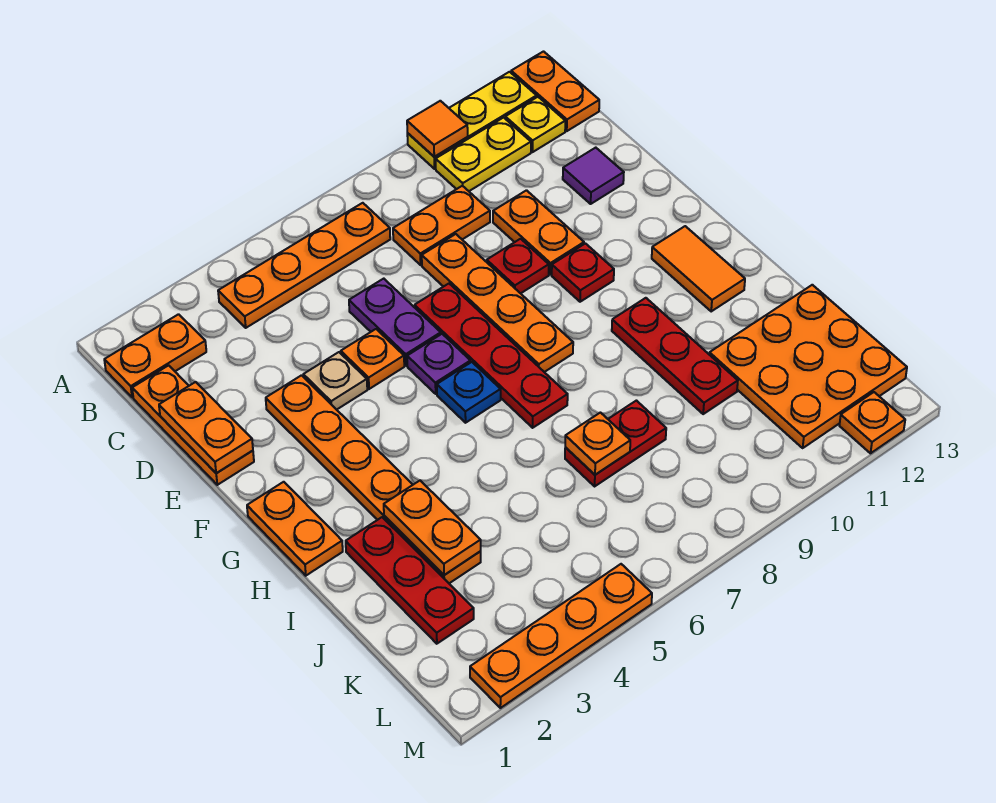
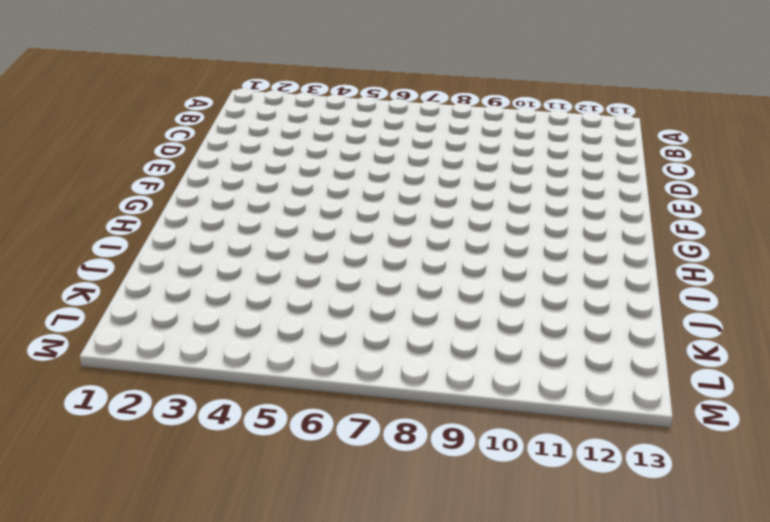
none -> yellow 1x3 plate [407,72,537,169]
none -> orange 1x2 plate [511,52,599,131]
none -> orange 1x2 plate [104,314,206,398]
none -> orange 1x4 plate [218,203,390,328]

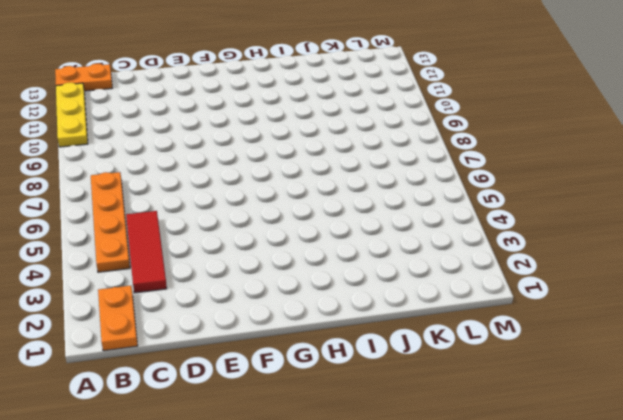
red 1x3 tile [126,211,167,293] -> none
none -> yellow 1x2 plate [436,118,531,191]
none -> yellow 1x1 plate [505,97,565,152]
none -> orange 1x3 plate [132,365,254,485]
none -> orange 1x2 plate [393,186,490,265]

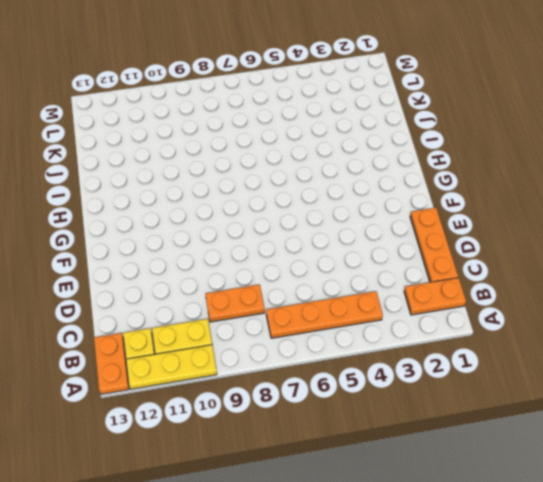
none -> purple 1x2 plate [349,279,441,366]
none -> orange 1x4 plate [422,234,573,372]
none -> orange 1x2 plate [493,190,584,274]
none -> purple 1x1 tile [563,148,624,204]

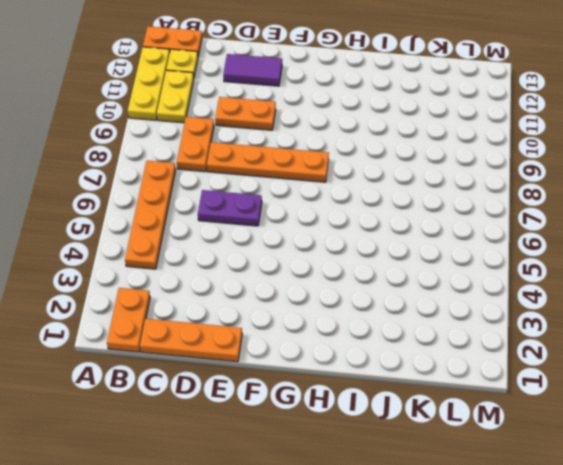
purple 1x2 tile [223,54,282,86] -> purple 1x1 tile [563,148,624,204]
none -> orange 1x6 plate [266,375,481,583]
none -> tan 1x1 plate [303,352,367,410]
none -> orange 1x1 plate [341,329,404,389]
none -> red 1x4 plate [415,284,568,428]

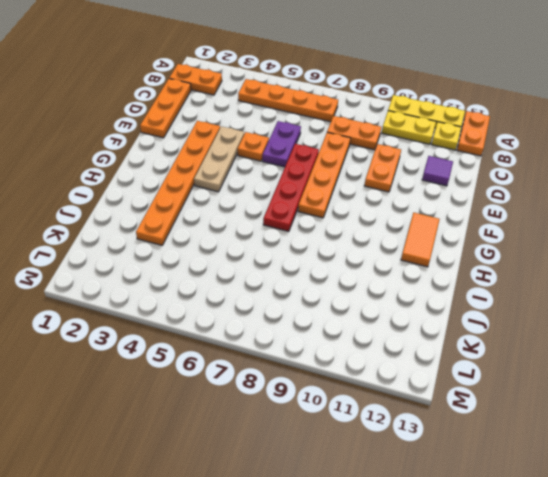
tan 1x3 plate [194,126,244,192] -> tan 1x1 plate [303,352,367,410]
none -> red 1x1 plate [487,239,549,293]
none -> purple 1x1 plate [407,334,470,394]
none -> red 1x1 plate [552,244,614,302]
none -> orange 1x2 plate [247,482,343,576]

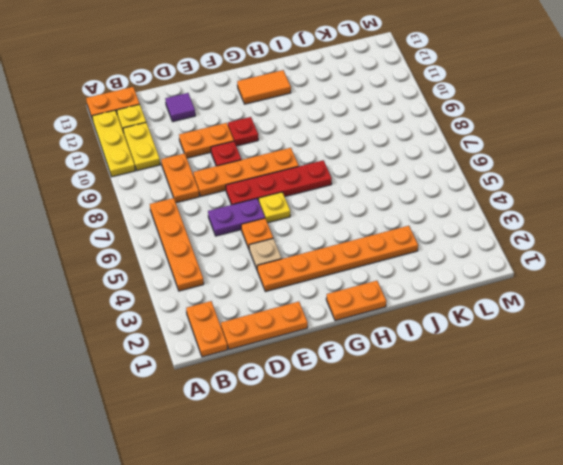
yellow 1x1 plate [259,192,290,223] -> purple 1x1 plate [407,334,470,394]
none -> blue 1x1 plate [437,362,501,423]
none -> red 1x3 plate [612,298,738,414]
none -> red 1x3 plate [346,517,474,644]
none -> red 1x2 plate [565,401,666,486]

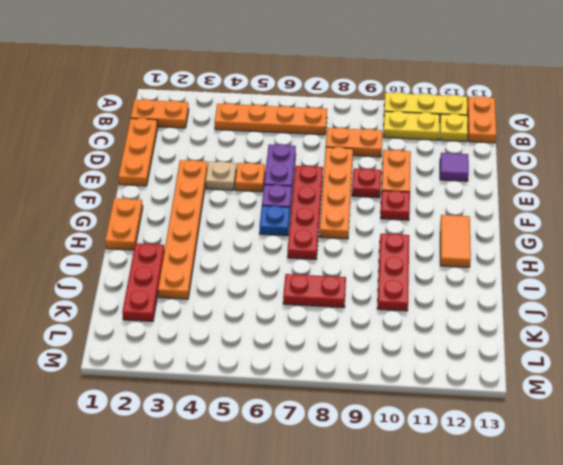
none -> orange 3x3 plate [709,285,907,448]
none -> orange 1x4 plate [470,564,652,708]
none -> orange 1x1 plate [839,392,905,453]
none -> orange 1x1 tile [407,101,468,157]

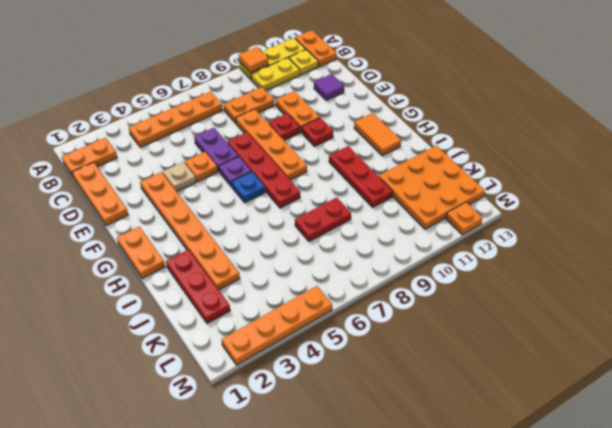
none -> orange 1x2 plate [159,382,253,473]
none -> orange 1x2 plate [384,481,481,575]
none -> orange 1x1 plate [565,413,630,475]

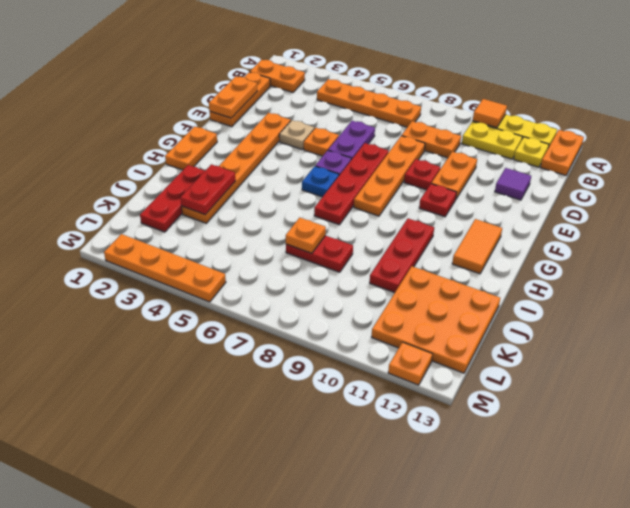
red 1x2 plate [180,164,236,215] -> orange 1x2 plate [384,481,481,575]

